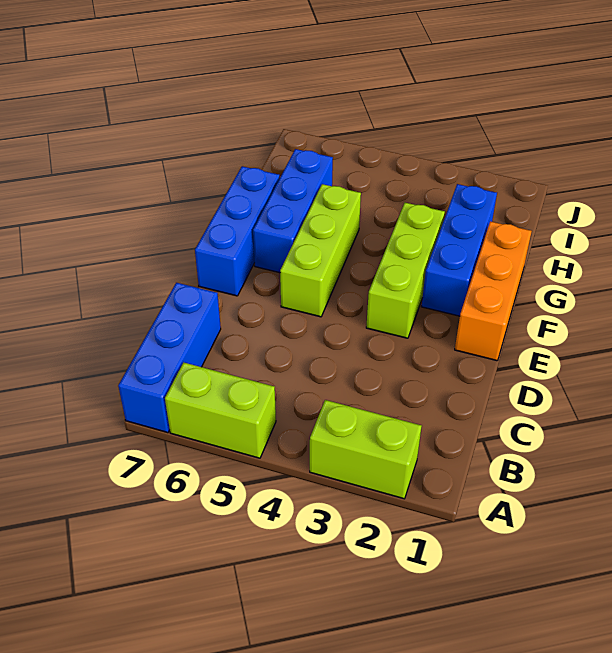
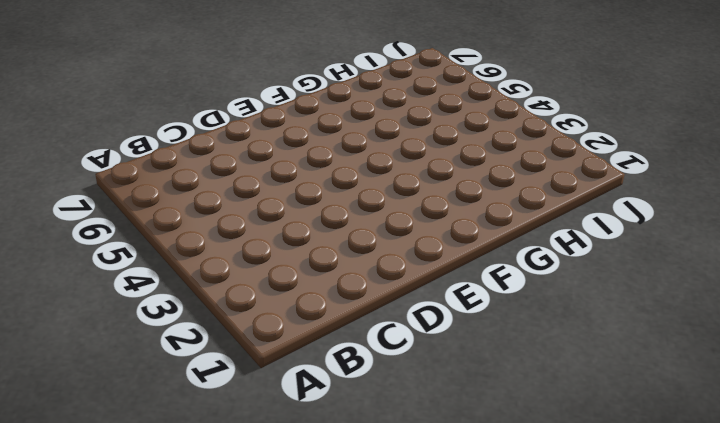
none -> lime 1x2 brick [310,400,422,499]
none -> lime 1x2 brick [165,363,276,458]

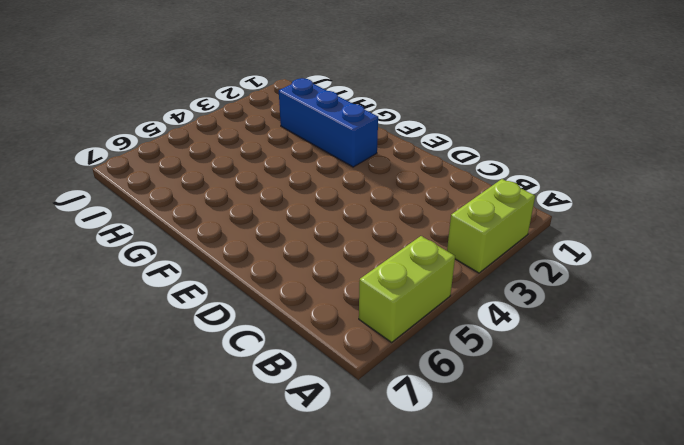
none -> blue 1x3 brick [118,283,221,433]
none -> orange 1x3 brick [455,221,532,361]

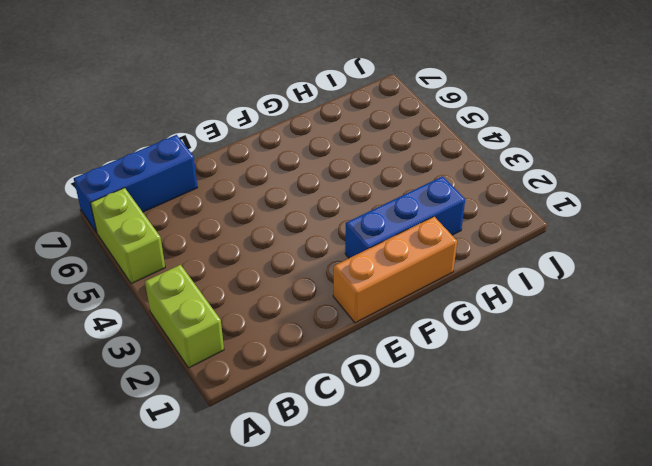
none -> lime 1x3 brick [366,203,445,338]
none -> lime 1x3 brick [280,184,361,317]

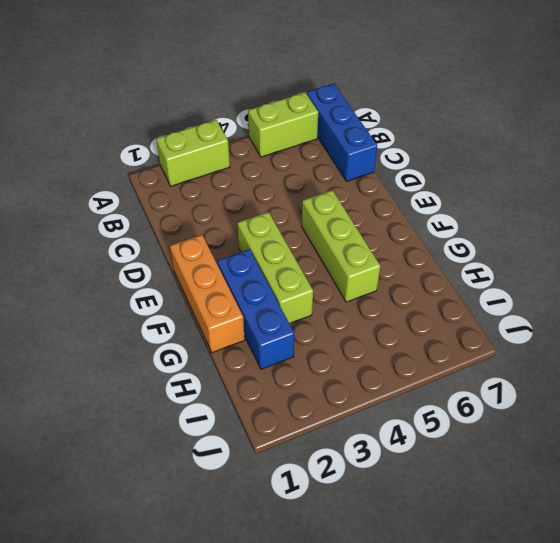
none -> blue 1x3 brick [195,166,280,296]
none -> blue 1x3 brick [253,149,333,273]

